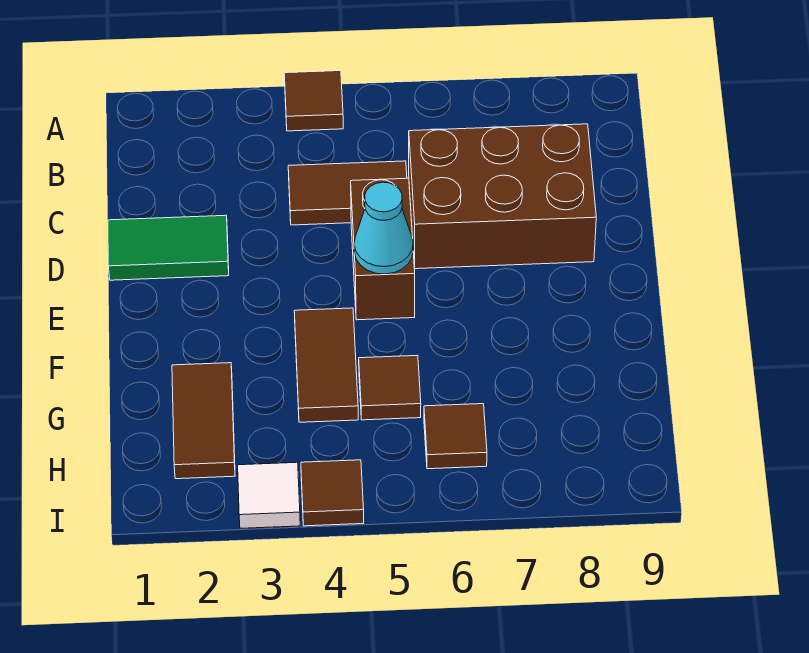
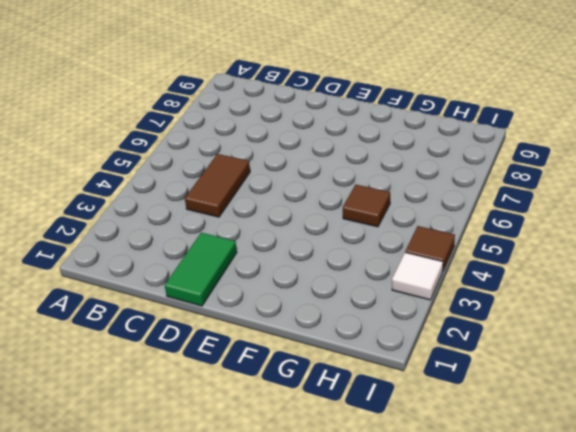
none -> brown 1x1 tile [284,71,343,131]
none -> brown 2x3 brick [409,124,596,269]
none -> brown 1x2 brick [351,178,415,320]

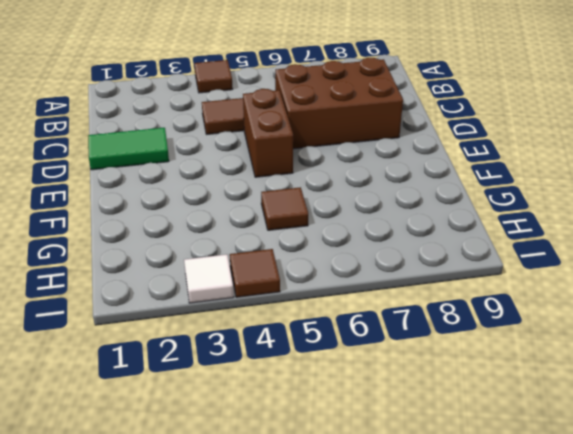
none -> brown 1x2 tile [294,308,358,422]
none -> brown 1x2 tile [172,363,235,479]
none -> brown 1x1 tile [424,404,487,469]

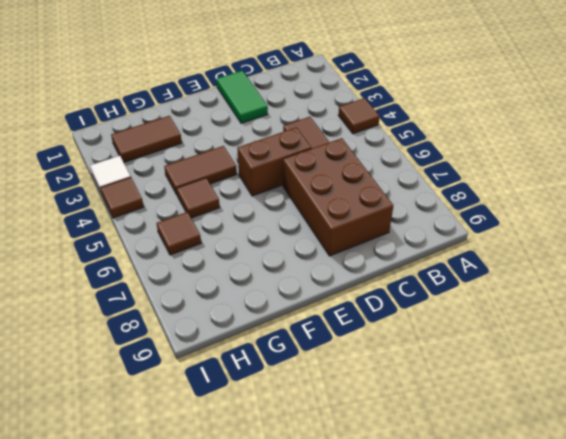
none -> cyan 1x1 cone [354,182,413,274]

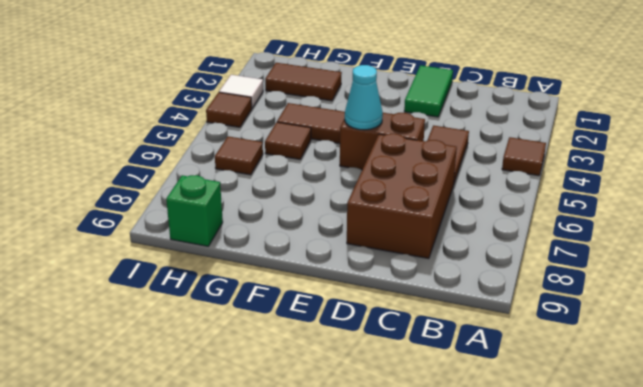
green 1x1 brick [166,175,223,246] -> none

